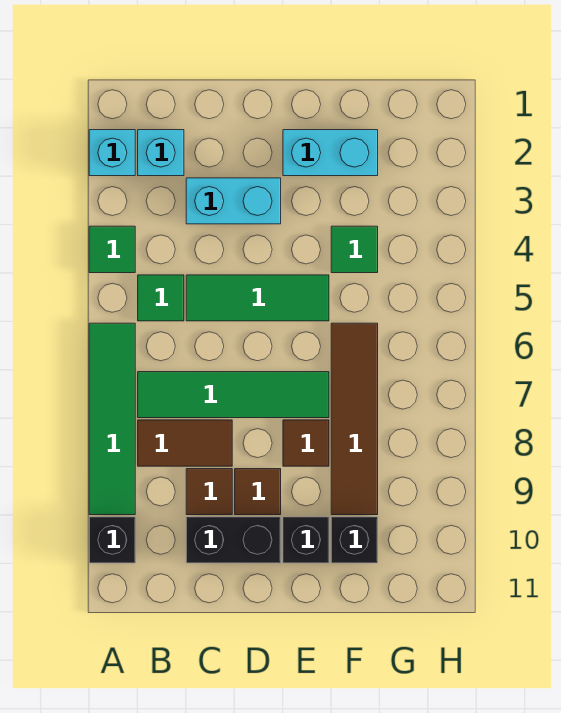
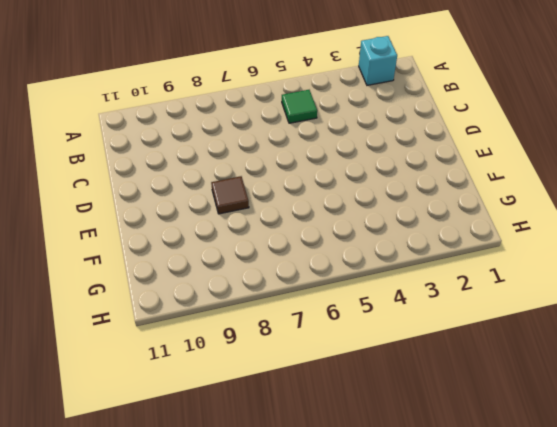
none -> green 1x1 tile [89,226,135,273]
none -> green 1x4 tile [89,323,135,515]
none -> black 1x1 brick [89,517,135,563]

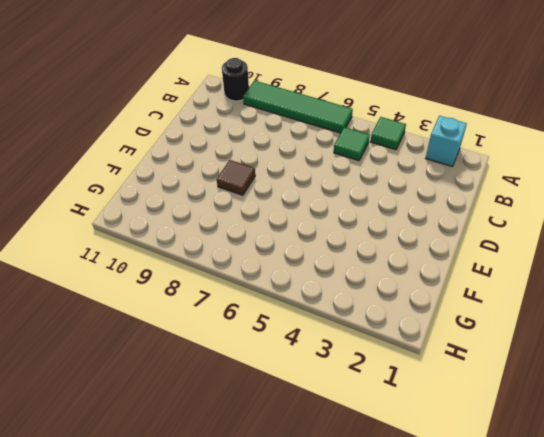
black 1x1 round brick [222,58,249,101] -> black 1x1 brick [89,517,135,563]
none -> cyan 1x1 brick [138,130,184,176]
none -> green 1x4 tile [138,372,329,418]
none -> brown 1x2 tile [138,420,232,466]

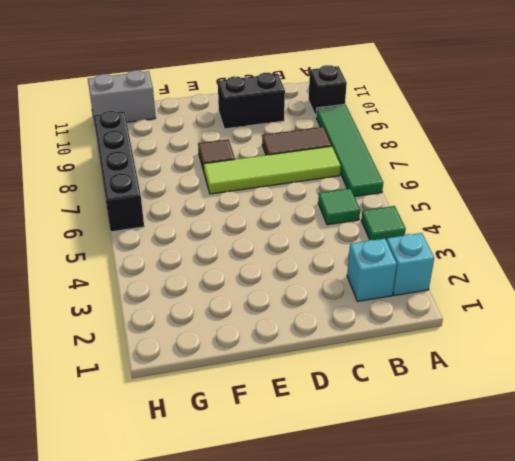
lime 1x4 tile [204,146,341,194] -> green 1x4 tile [138,372,329,418]
grey 1x2 brick [88,70,156,122] -> none
black 1x4 brick [93,111,144,232] -> none
none -> cyan 1x2 brick [186,178,281,224]
none -> green 1x3 tile [186,275,329,321]
none -> brown 1x1 tile [186,469,232,515]

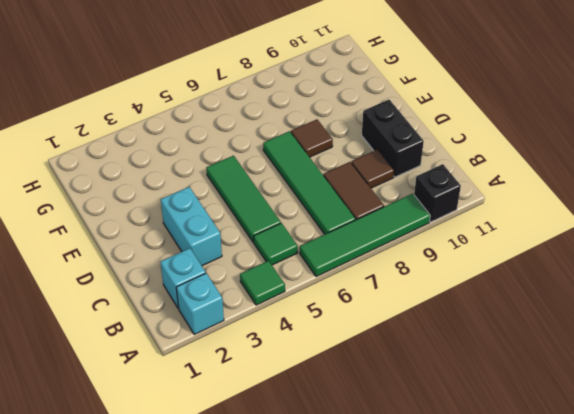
none -> brown 1x1 tile [235,469,281,515]
none -> cyan 1x2 brick [283,130,378,176]
none -> black 1x1 brick [283,517,329,563]

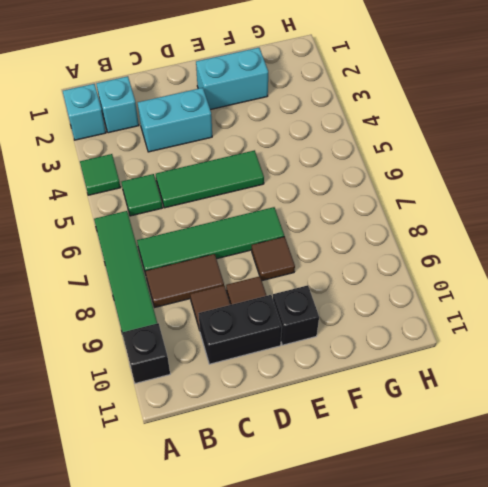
none -> green 1x1 tile [331,226,378,273]
none -> brown 1x4 tile [331,323,378,515]
none -> black 1x1 brick [331,517,378,563]

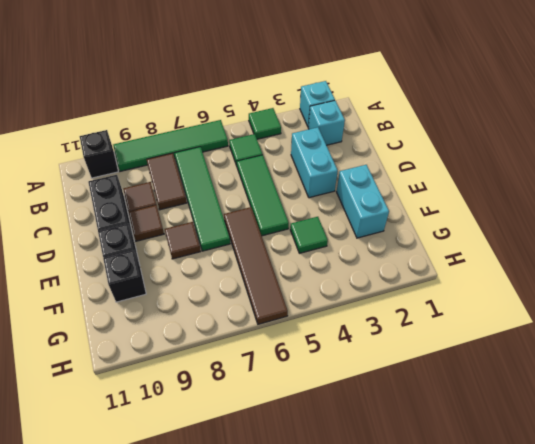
brown 1x4 tile [224,207,288,324] -> brown 1x4 tile turned to [331,323,378,515]

